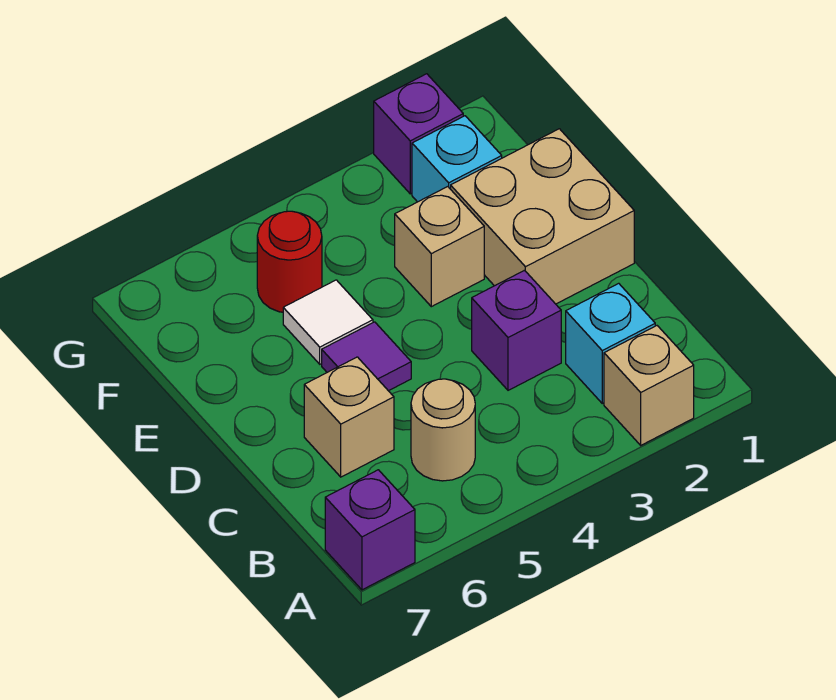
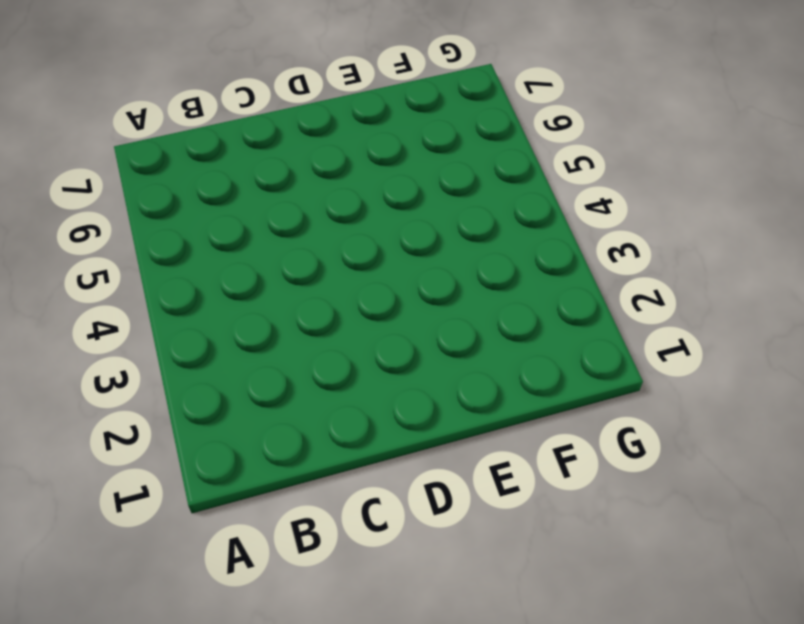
none -> tan 1x1 brick [604,326,694,445]
none -> purple 1x1 brick [325,470,415,590]
none -> cyan 1x1 brick [566,283,655,403]

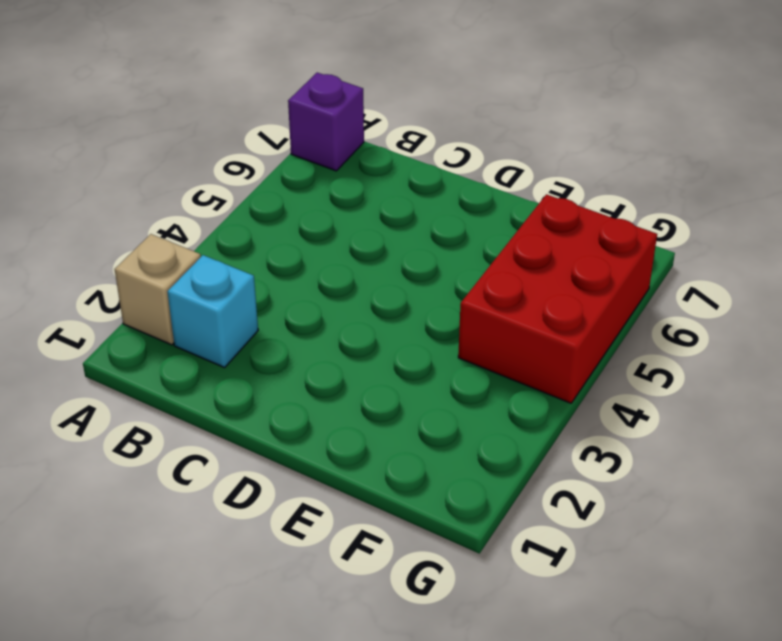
red 2x3 brick [458,194,657,403] -> red 1x1 round brick [257,211,322,312]
none -> tan 1x1 round brick [411,379,475,481]
none -> purple 1x1 brick [472,270,561,390]
none -> tan 1x1 brick [304,357,394,477]

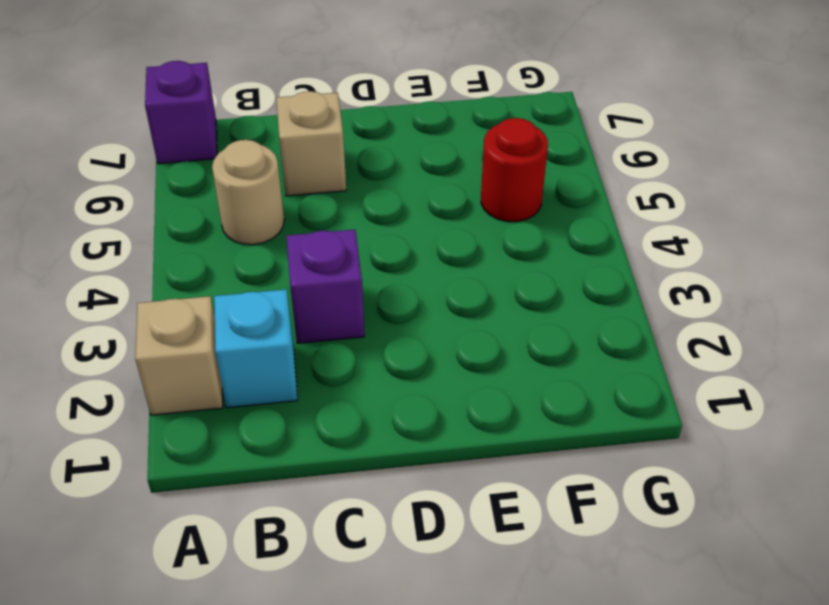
none -> tan 2x2 brick [451,129,634,304]
none -> purple 1x1 tile [322,322,411,391]
none -> tan 1x1 brick [395,187,484,307]

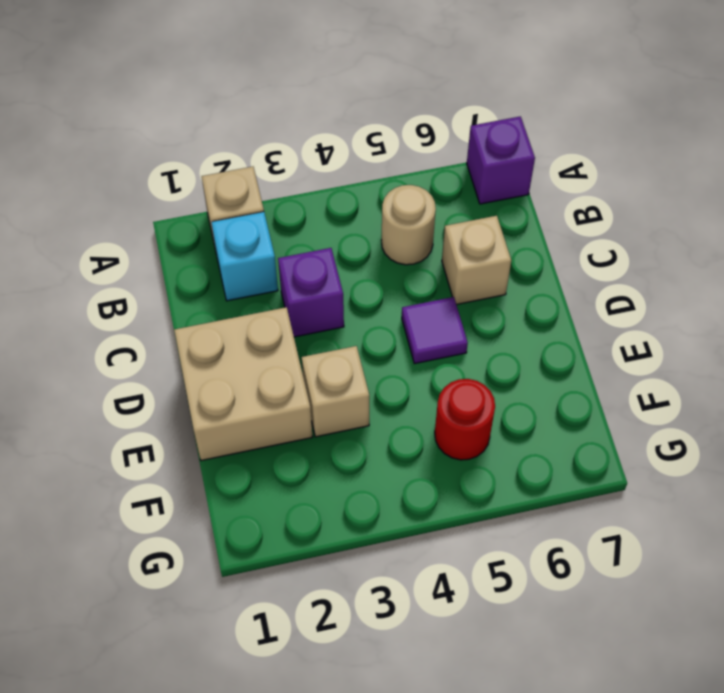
none -> white 1x1 tile [283,280,373,364]
none -> cyan 1x1 brick [412,116,502,202]
none -> purple 1x1 brick [374,74,463,194]

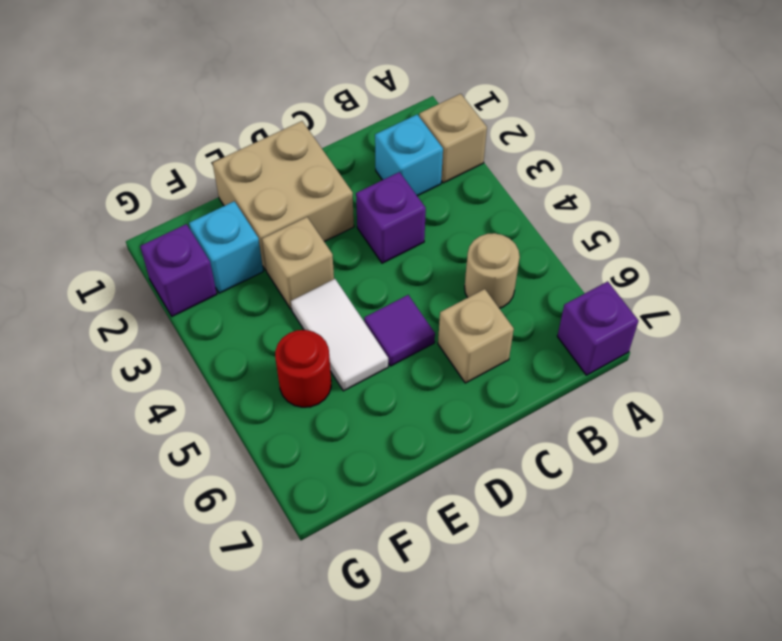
white 1x2 tile [291,279,388,391] -> white 1x1 tile [283,280,373,364]

